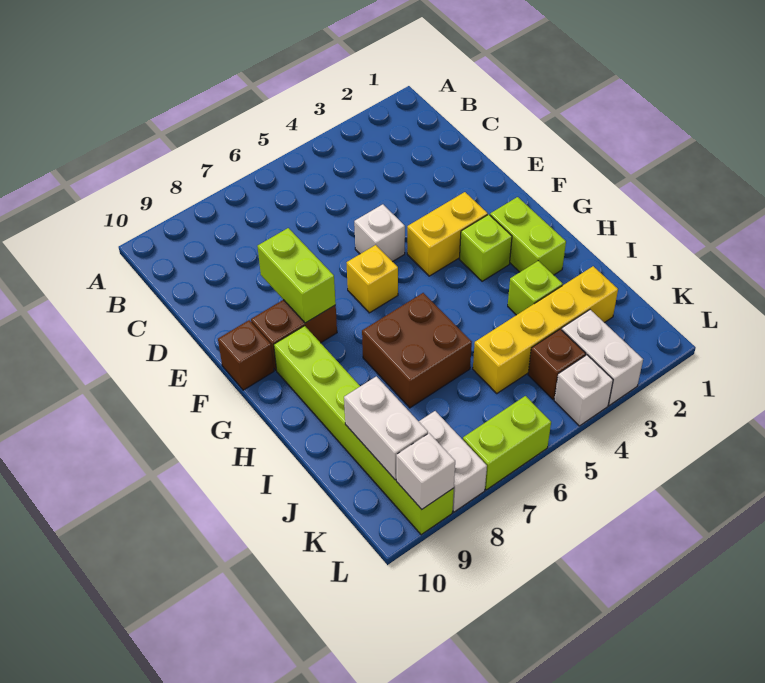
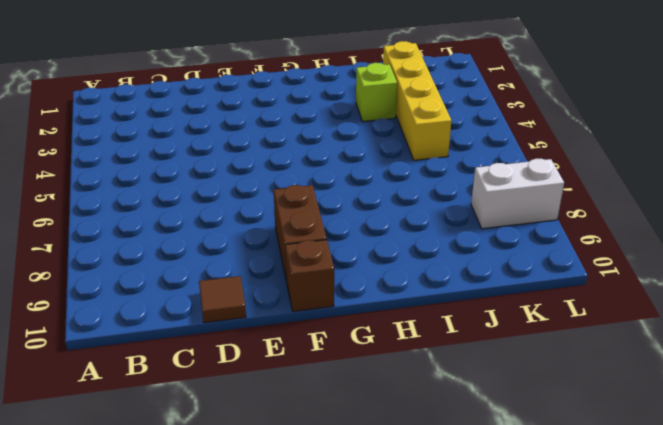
brown 1x1 tile [199,276,246,323] -> none
none -> white 1x1 brick [354,204,405,262]
none -> yellow 1x2 brick [407,192,488,276]
none -> yellow 1x1 brick [347,245,398,313]

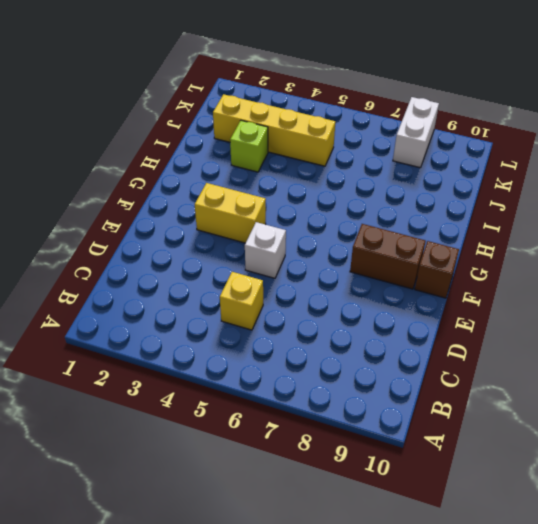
yellow 1x1 brick [220,272,263,330] -> yellow 1x1 brick moved to [347,245,398,313]
none -> lime 1x2 brick [490,197,566,275]
none -> lime 1x1 brick [459,214,512,281]
none -> lime 1x6 brick [274,326,454,535]

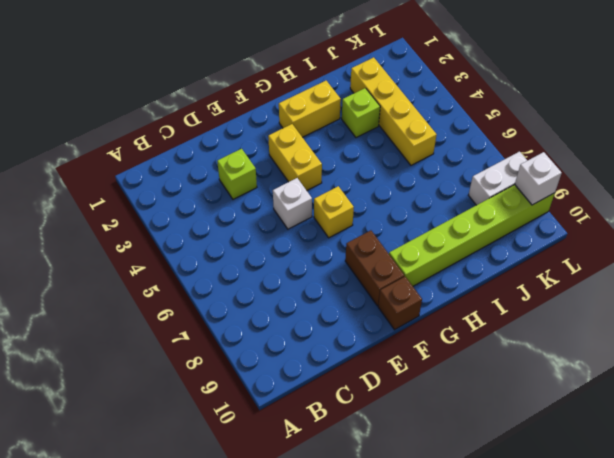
lime 1x1 brick [217,149,257,199] -> lime 1x1 brick moved to [459,214,512,281]
yellow 1x2 brick [279,81,341,137] -> lime 1x2 brick [490,197,566,275]
none -> brown 2x2 brick [362,293,472,408]
none -> white 1x2 brick [562,310,643,405]
none -> brown 1x1 brick [528,329,586,399]

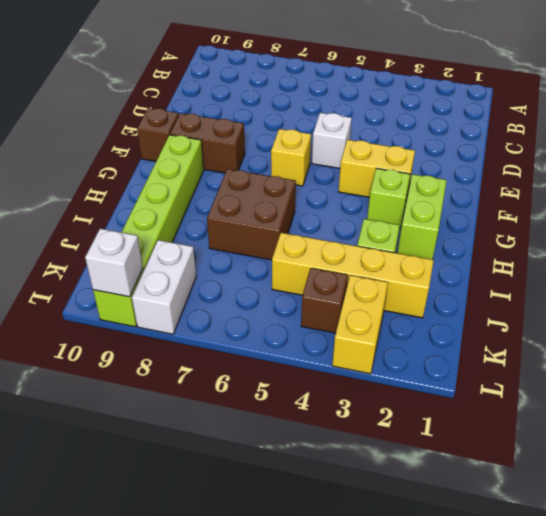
yellow 1x2 brick [332,275,388,374] -> white 1x2 brick [562,310,643,405]
none -> white 1x1 brick [554,355,613,426]
none -> lime 1x2 brick [463,396,551,490]
none -> lime 1x2 brick [257,228,336,323]

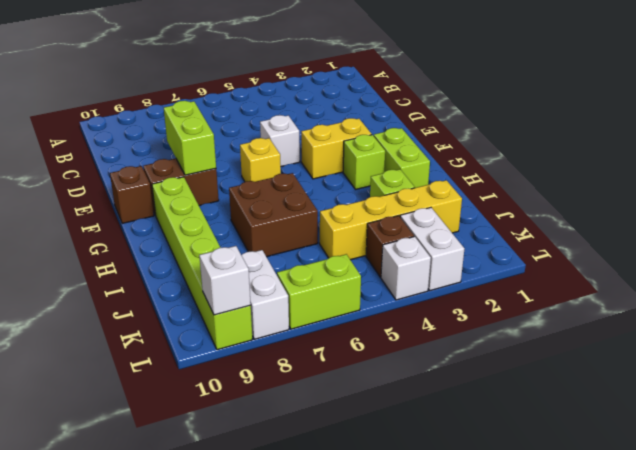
none -> white 1x2 brick [344,376,428,480]

